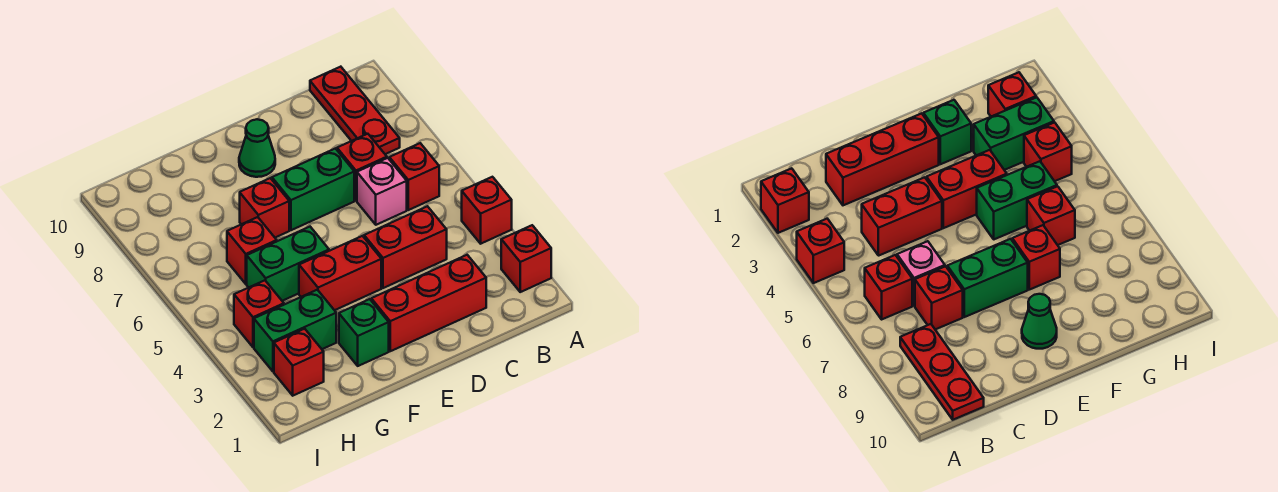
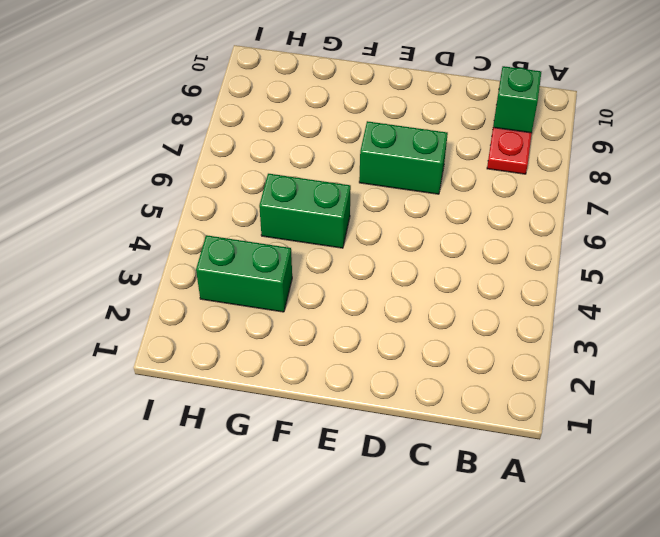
green 1x1 brick [493,66,541,133] -> green 1x1 brick moved to [339,299,389,366]
none -> red 1x1 brick [501,225,551,292]
none -> red 1x1 brick [462,177,512,244]
none -> red 1x1 brick [389,143,439,210]

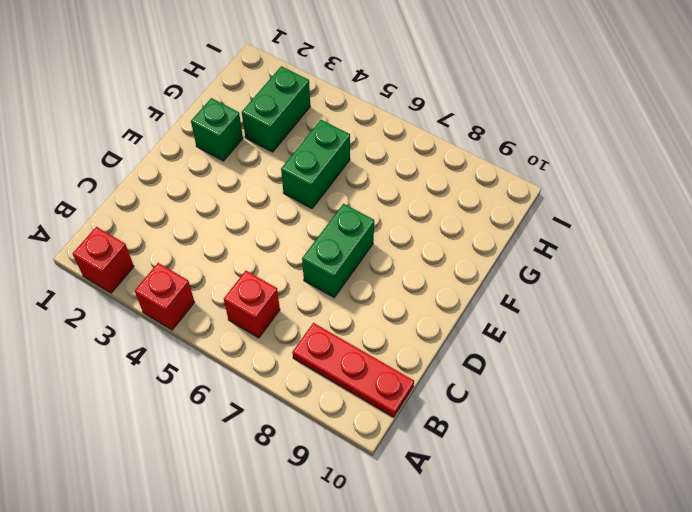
none -> red 1x3 brick [371,255,486,351]
none -> red 1x2 brick [364,206,447,288]
none -> pink 1x1 brick [357,158,407,225]

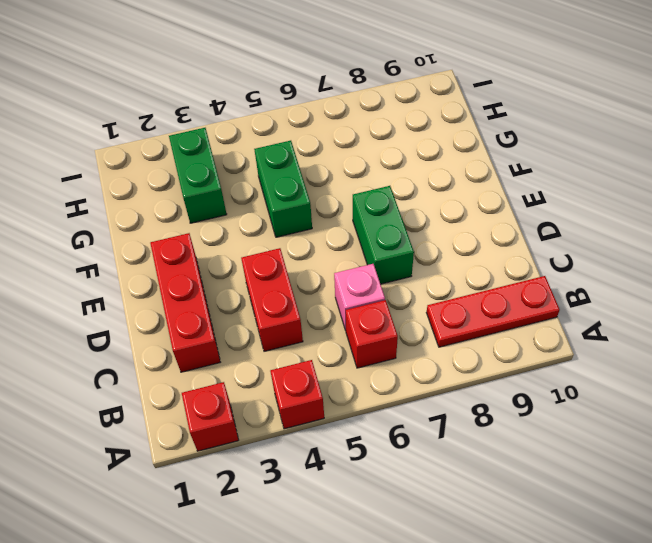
none -> red 1x1 brick [337,134,387,201]
none -> red 1x2 brick [299,236,381,310]
none -> green 1x1 cone [239,119,275,177]

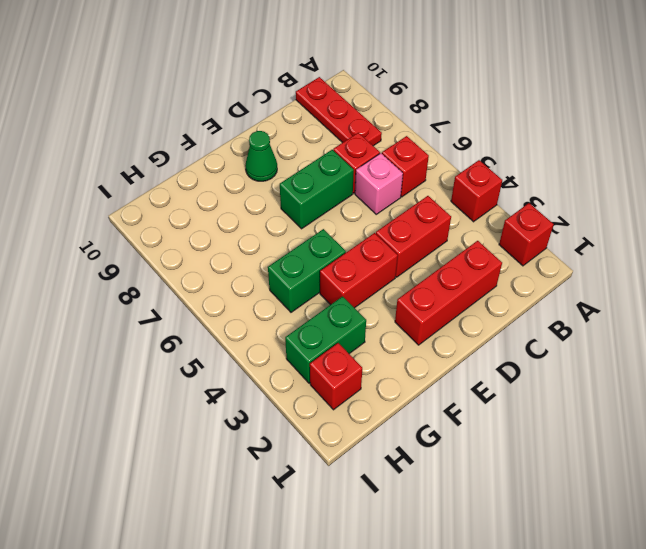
none -> green 1x1 brick [339,299,389,366]
none -> red 1x1 brick [240,178,289,238]
none -> red 1x1 brick [227,217,277,284]

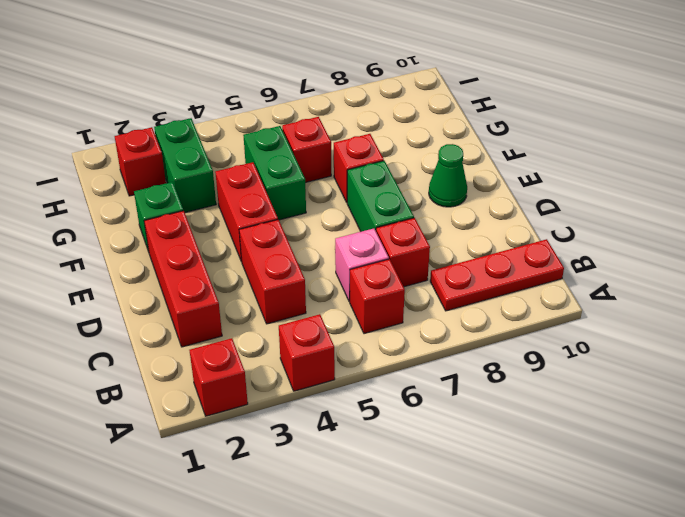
none -> red 1x1 brick [234,280,284,347]

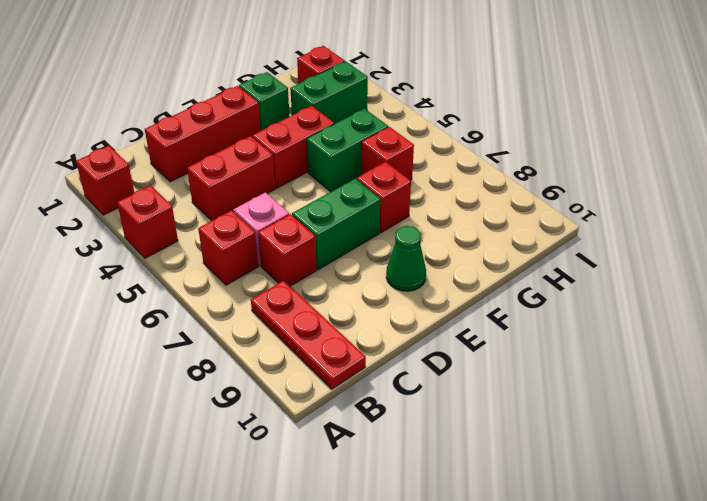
none -> red 1x1 brick [234,280,284,347]

